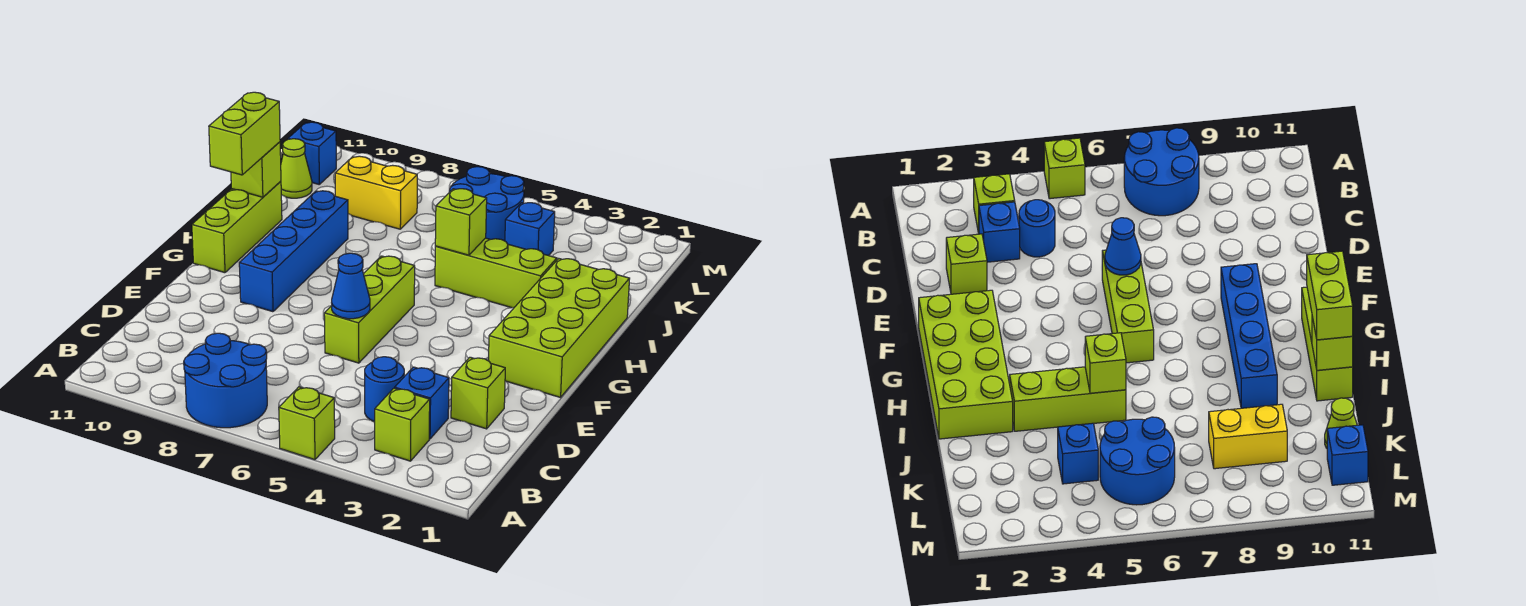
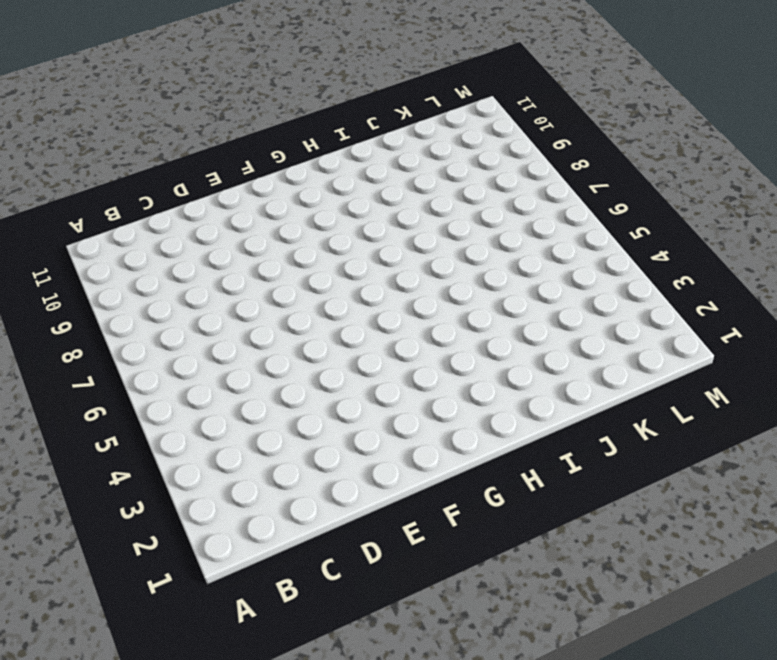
none -> lime 1x1 brick [279,387,335,460]
none -> blue 2x2 round brick [184,333,267,428]
none -> lime 1x1 brick [375,388,430,461]

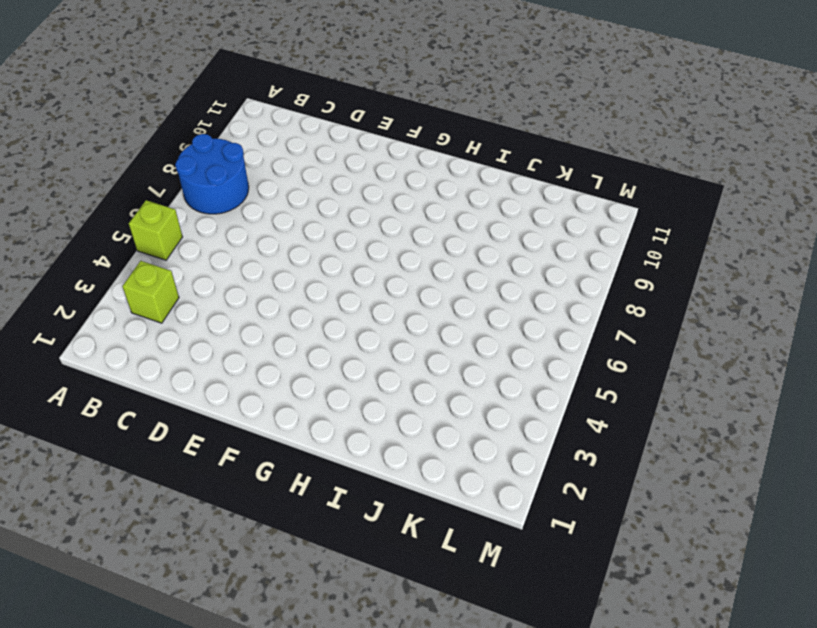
none -> blue 1x1 brick [395,367,449,439]
none -> blue 1x1 round brick [365,357,404,422]
none -> lime 1x1 brick [451,357,505,429]

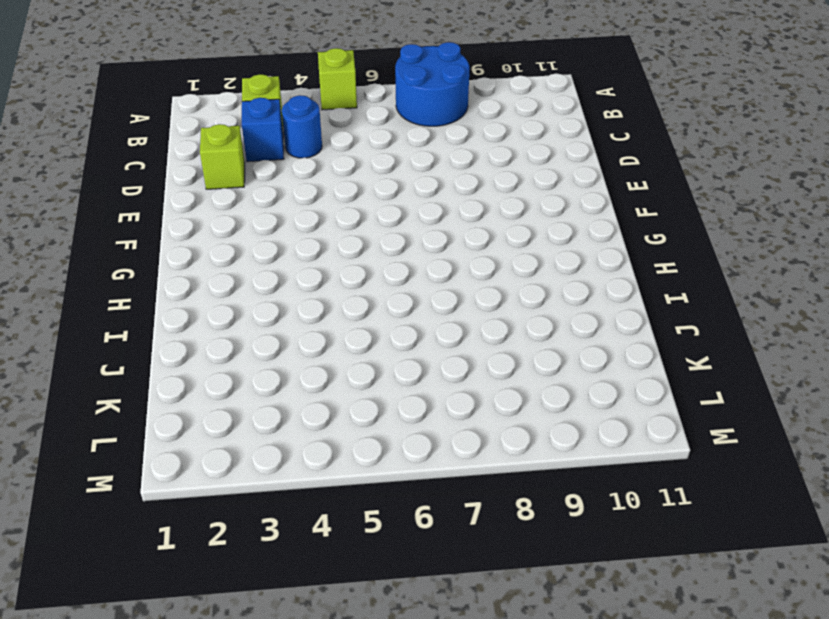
none -> lime 1x3 brick [324,256,415,363]
none -> lime 2x4 brick [489,259,630,397]
none -> blue 1x4 brick [239,191,348,312]

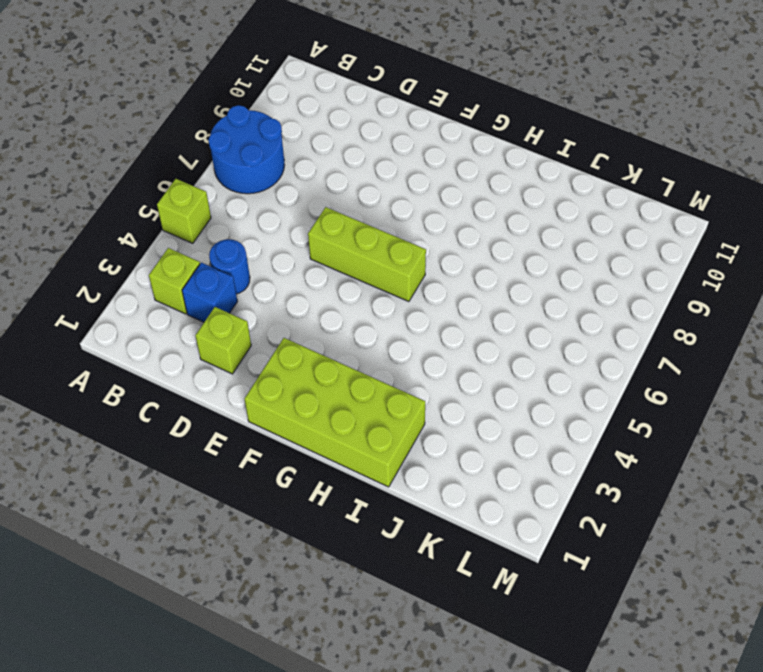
none -> blue 1x4 brick [239,191,348,312]
none -> lime 1x3 brick [192,181,282,273]
none -> lime 1x3 brick [435,238,557,308]

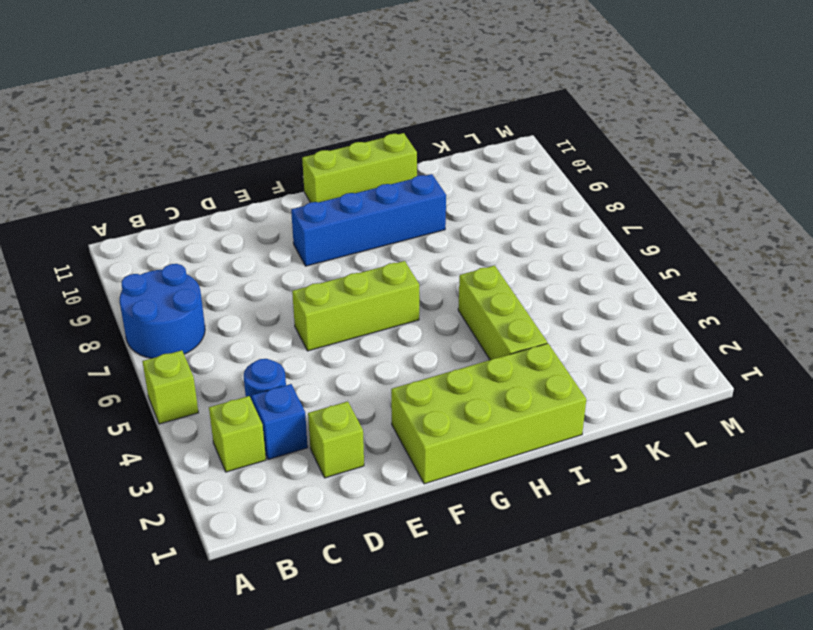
none -> blue 1x1 brick [505,203,555,256]
none -> blue 2x2 round brick [449,167,524,241]
none -> yellow 1x2 brick [335,156,417,229]

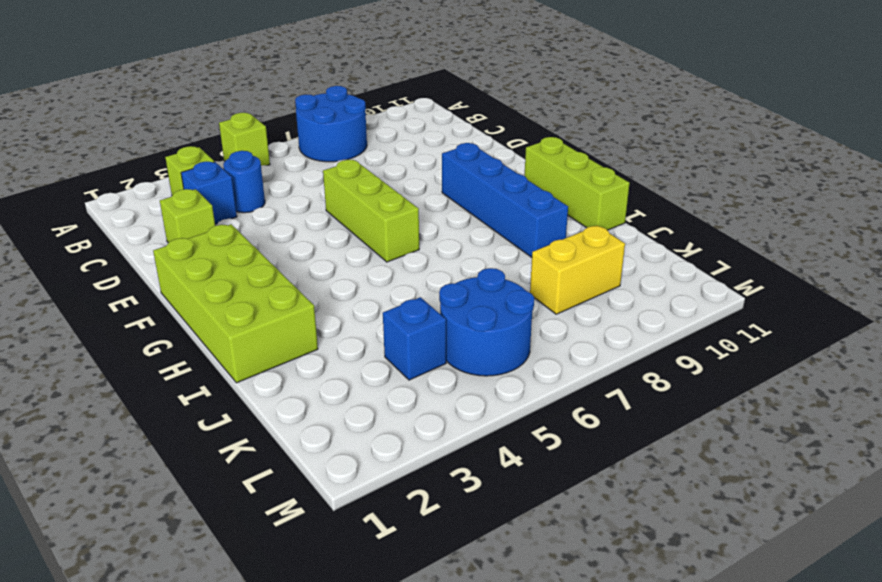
none -> lime 1x3 brick [435,238,557,308]
none -> lime 1x1 cone [281,139,312,198]
none -> blue 1x1 brick [288,122,336,184]

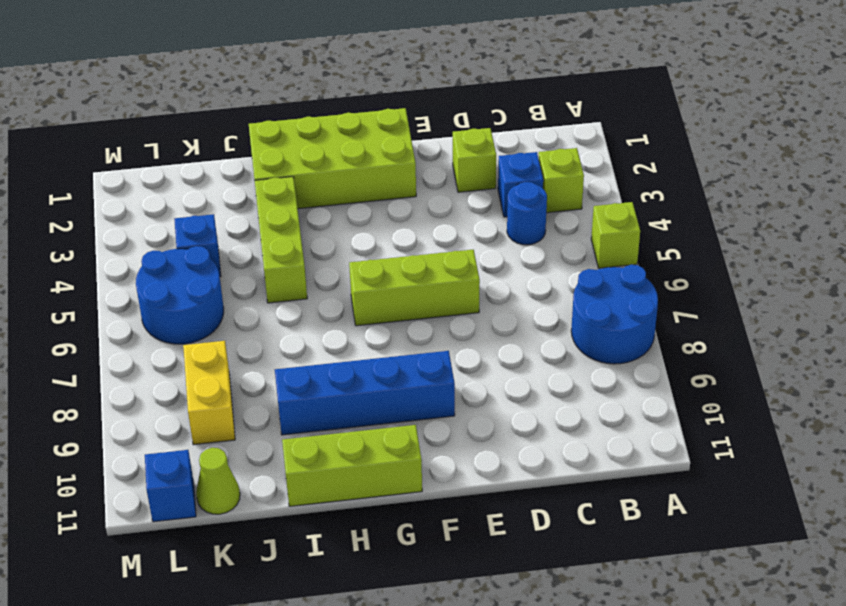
none -> blue 1x1 cone [332,253,370,319]
none -> lime 1x1 brick [435,189,487,255]
none -> lime 1x1 brick [231,142,281,197]

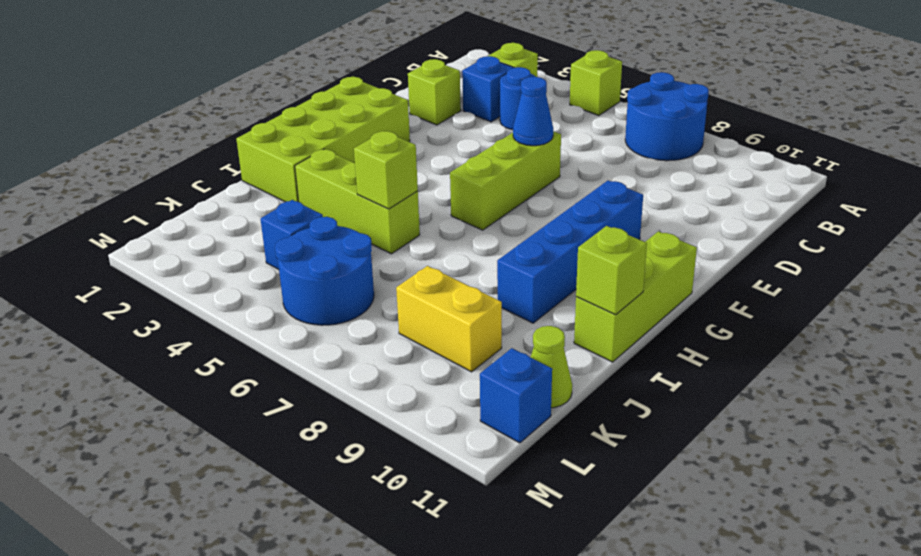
none -> lime 1x2 brick [209,92,280,175]

